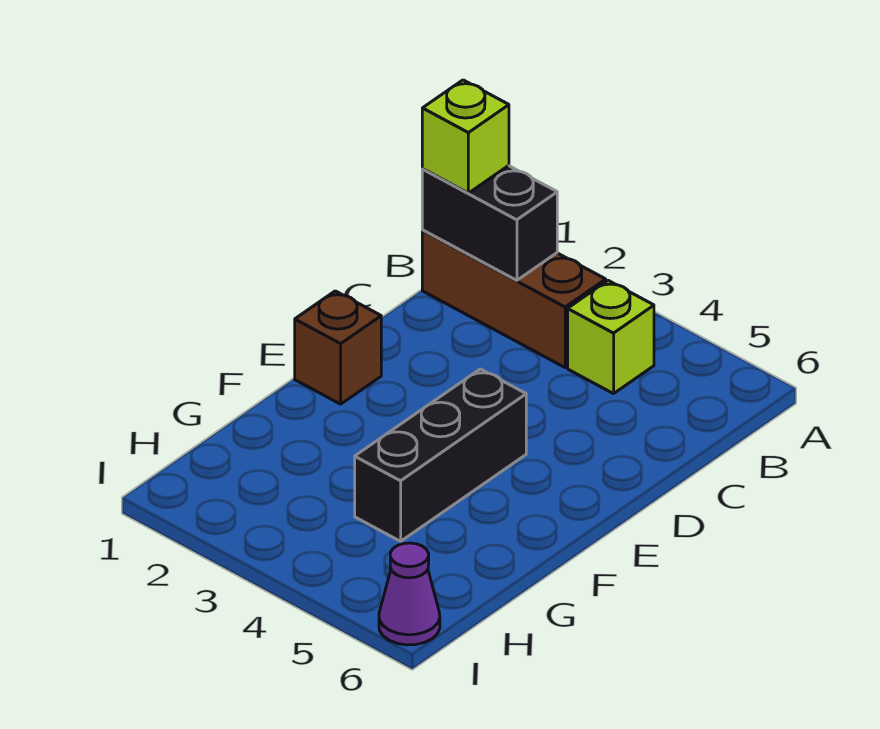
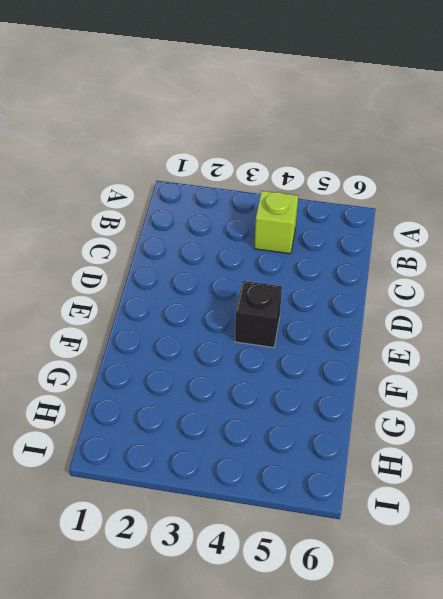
black 1x1 brick [235,281,282,348] -> black 1x3 brick [355,369,526,541]
none -> brown 1x3 brick [422,230,606,367]
none -> brown 1x1 brick [295,291,381,404]

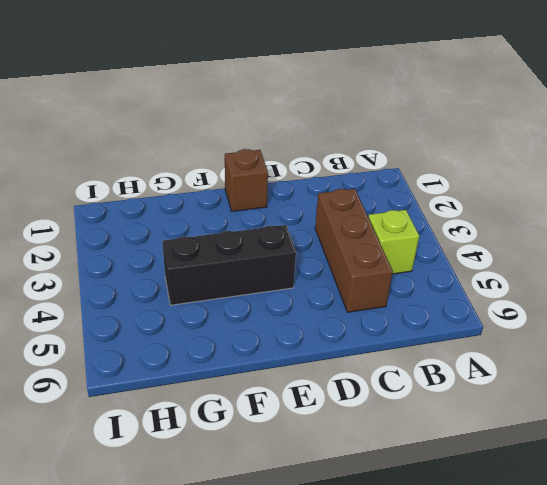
brown 1x3 brick [315,189,393,312] -> brown 1x3 brick moved to [422,230,606,367]
none -> purple 1x1 cone [379,543,440,645]
none -> black 1x2 brick [422,166,557,280]

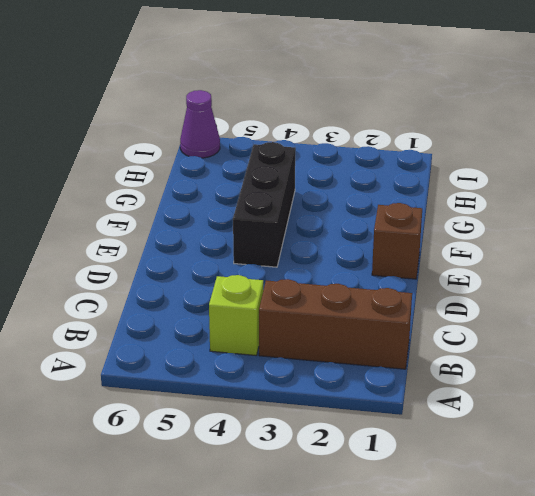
none -> black 1x2 brick [422,166,557,280]
none -> lime 1x1 brick [422,80,509,193]

